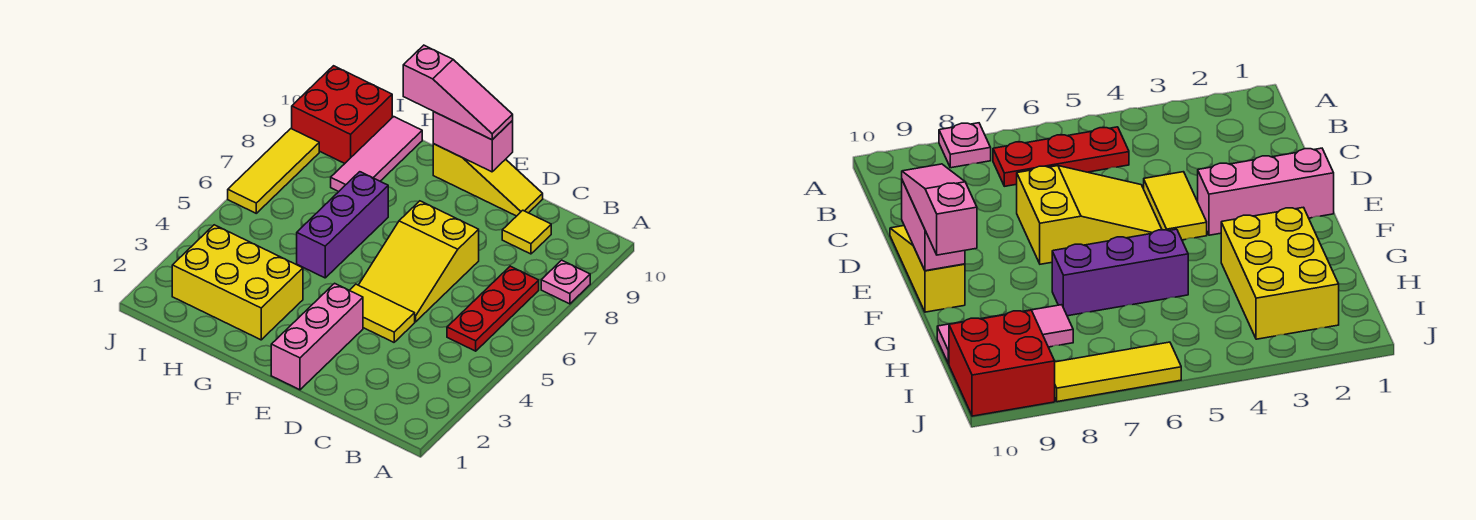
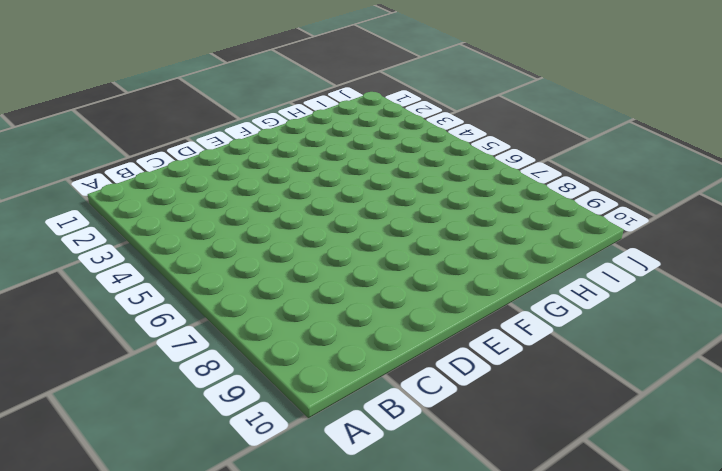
none -> pink 1x1 plate [541,260,590,304]
none -> red 1x3 plate [447,266,539,351]
none -> yellow 1x1 tile [502,210,551,254]

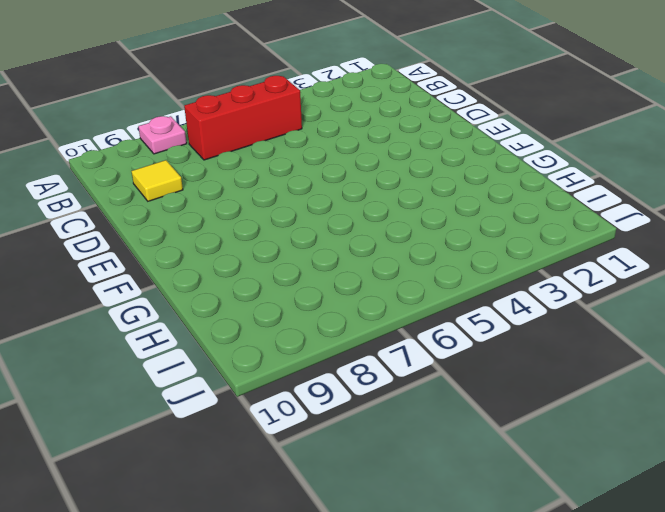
red 1x3 brick [184,76,302,160] -> red 1x3 plate [447,266,539,351]
none -> yellow 1x2 tile [350,284,415,342]
none -> yellow 2x3 slope [359,201,479,322]
none -> yellow 1x3 slope [433,144,543,216]

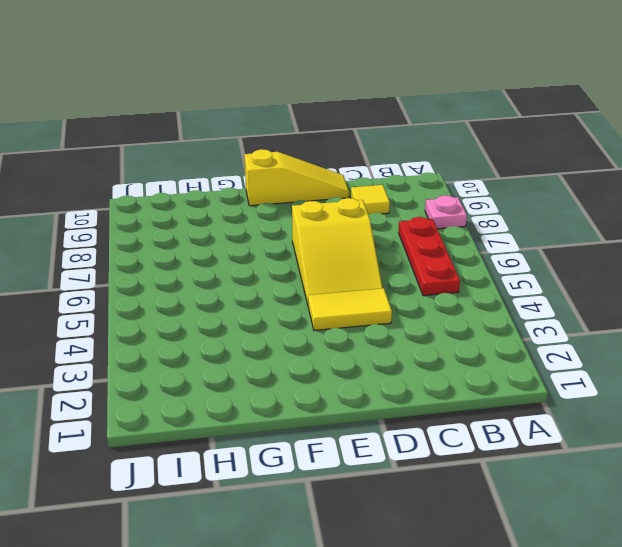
none -> pink 1x3 brick [271,283,363,390]
none -> yellow 2x3 brick [172,225,303,340]
none -> purple 1x3 brick [297,172,388,278]

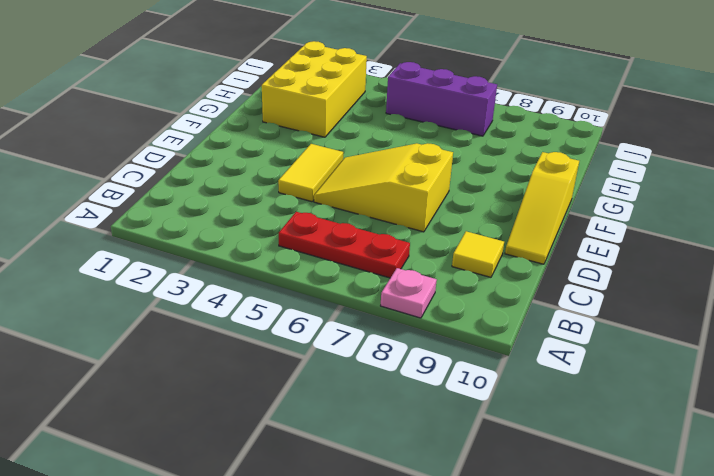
purple 1x3 brick [386,62,497,136] -> purple 1x3 brick moved to [297,172,388,278]
none -> pink 1x3 brick [271,283,363,390]
none -> pink 1x3 tile [331,117,422,192]
none -> red 2x2 brick [292,66,392,163]

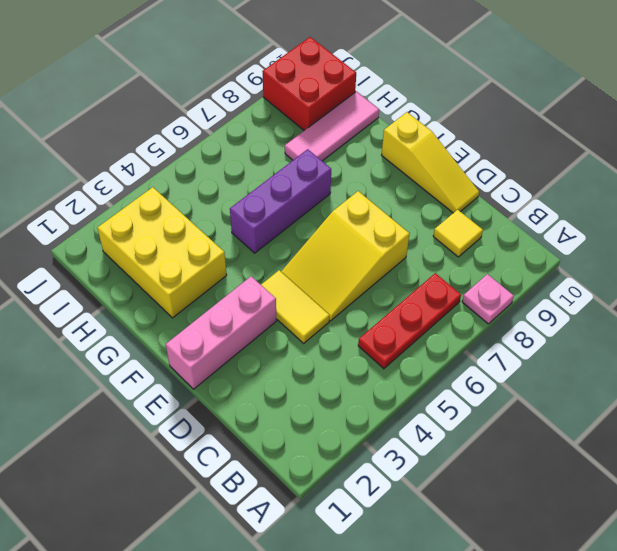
none -> yellow 1x3 tile [228,129,319,213]
none -> pink 1x2 brick [433,112,513,172]
none -> pink 1x3 slope [403,45,513,140]

